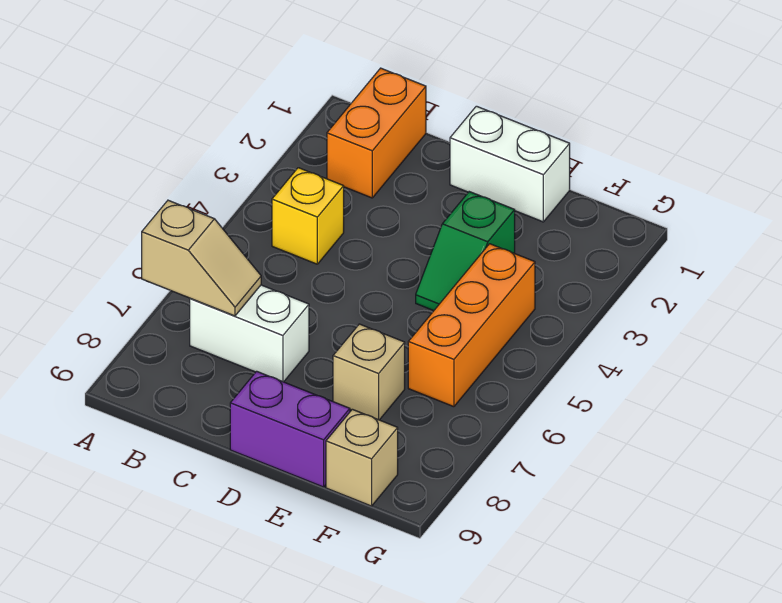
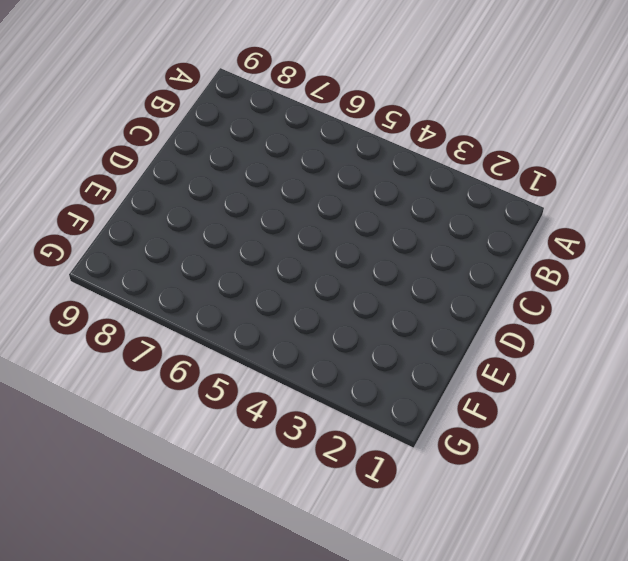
none -> orange 1x2 brick [327,68,426,198]
none -> yellow 1x1 brick [272,168,344,264]

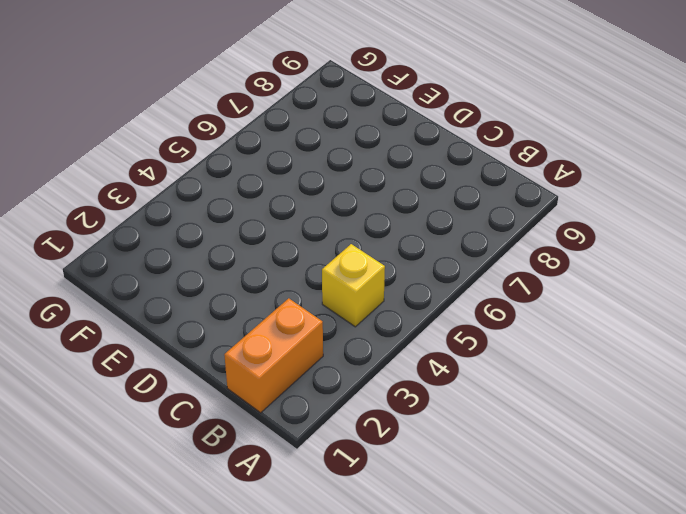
none -> white 1x2 brick [190,285,309,382]
none -> white 1x2 brick [450,106,570,222]

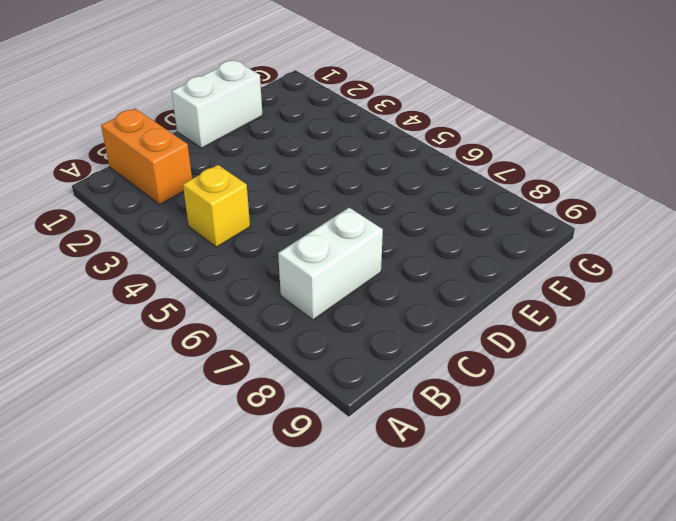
none -> purple 1x2 brick [230,371,350,487]
none -> green 1x2 slope [416,192,515,311]

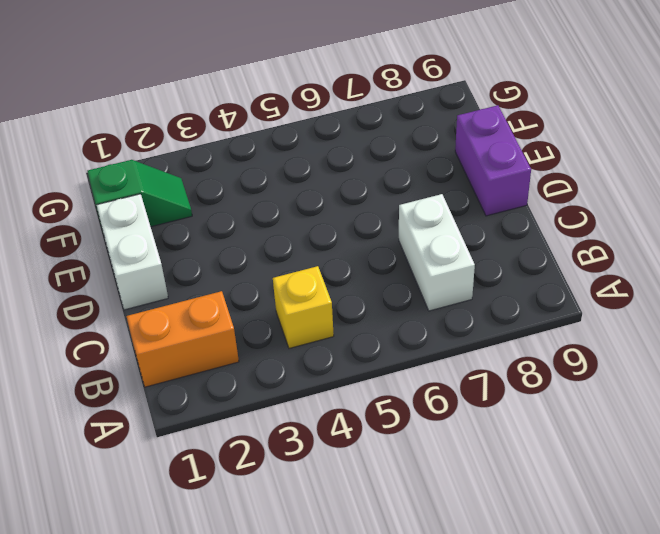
green 1x2 slope [87,160,192,227] -> green 1x2 slope moved to [416,192,515,311]
none -> tan 1x1 brick [333,324,405,420]
none -> orange 1x3 brick [408,244,535,407]

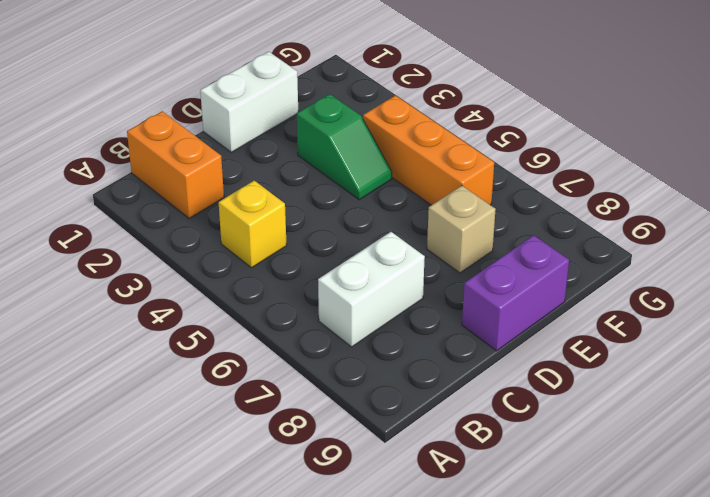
none -> tan 1x1 brick [326,409,398,506]
none -> tan 1x2 slope [142,200,261,316]

